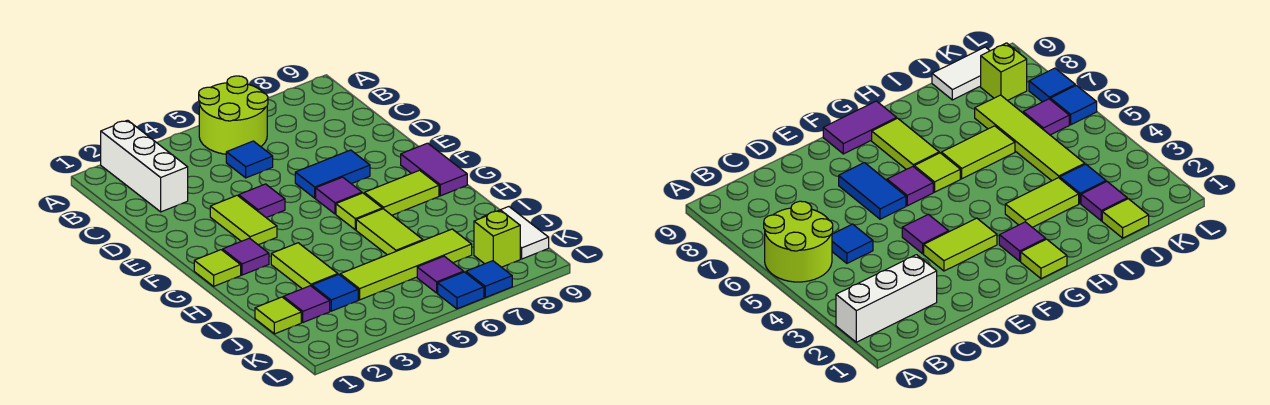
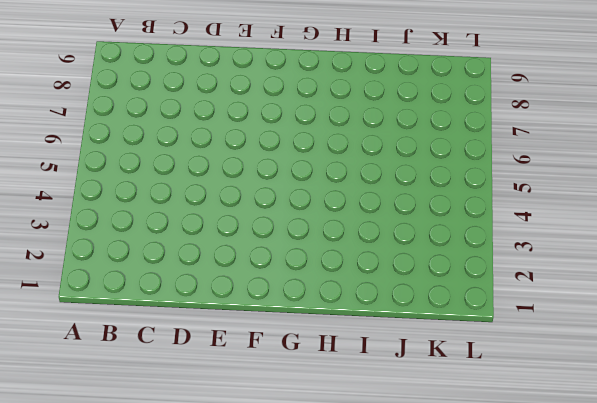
none -> white 1x3 brick [101,120,188,212]
none -> lime 2x2 round brick [199,76,268,154]
none -> blue 1x1 tile [226,141,273,178]

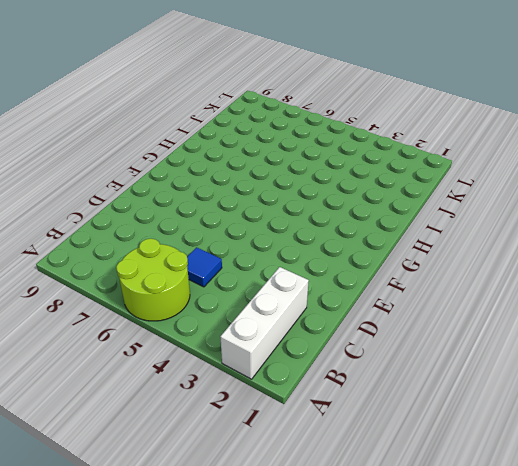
none -> lime 1x2 tile [210,195,277,245]
none -> purple 1x1 tile [239,184,285,218]
none -> blue 1x2 tile [295,150,370,198]

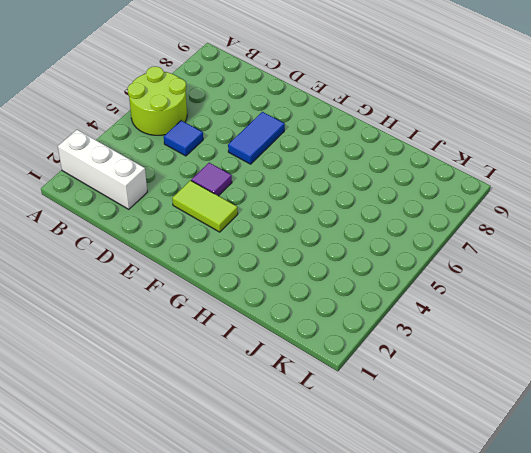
none -> purple 1x1 tile [316,177,362,214]
none -> purple 1x2 tile [401,143,467,196]
none -> lime 1x1 tile [194,250,241,286]

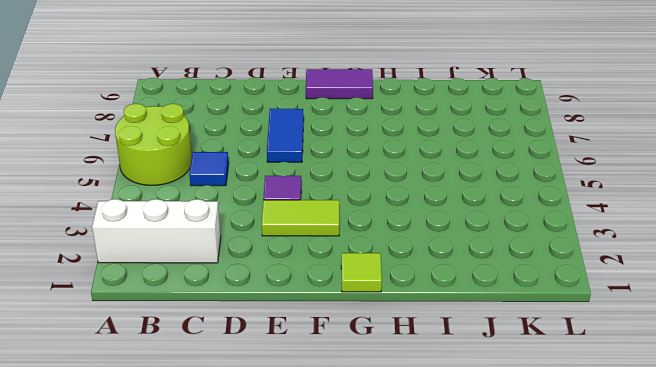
none -> purple 1x1 tile [316,177,362,214]
none -> purple 1x1 tile [223,238,269,275]
none -> lime 1x1 tile [336,193,382,230]

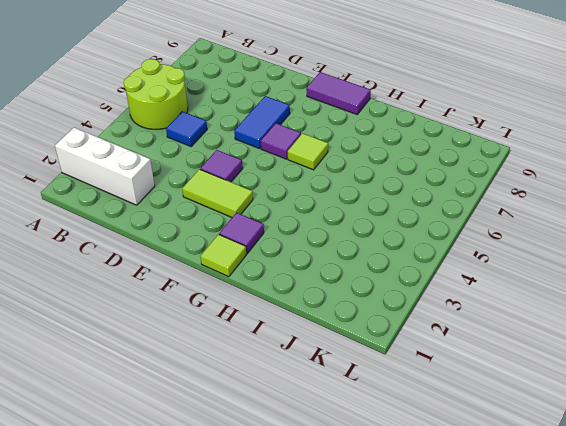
none -> lime 1x2 tile [364,170,439,215]
none -> lime 1x2 tile [271,243,338,289]
none -> lime 1x2 tile [356,209,423,255]

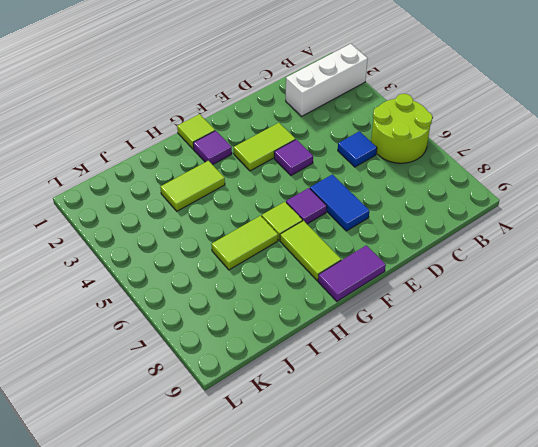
none -> lime 1x1 tile [255,297,301,334]
none -> purple 1x1 tile [283,286,330,322]
none -> blue 1x1 tile [312,274,358,311]

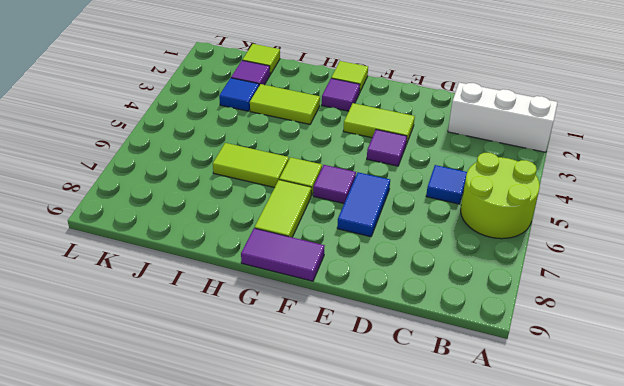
none -> lime 1x4 tile [340,229,472,300]
none -> white 1x2 tile [482,207,549,259]
none -> purple 1x1 tile [417,256,464,293]

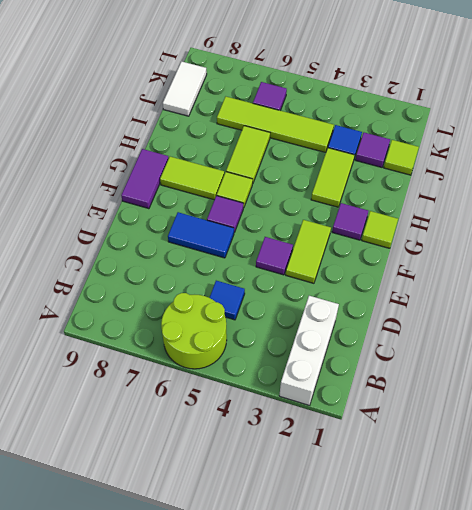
none -> lime 1x1 brick [474,210,520,267]
none -> blue 1x1 tile [438,272,484,309]
none -> blue 1x1 tile [466,261,512,297]

